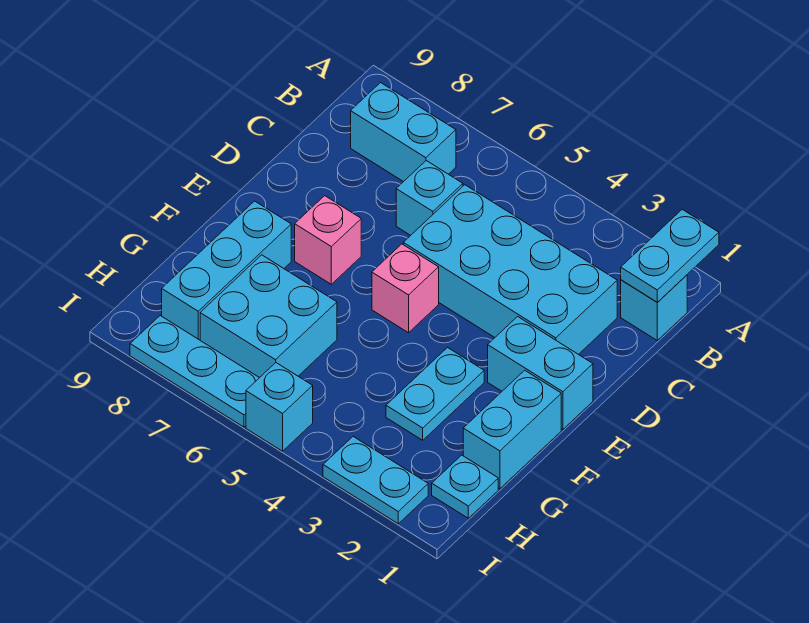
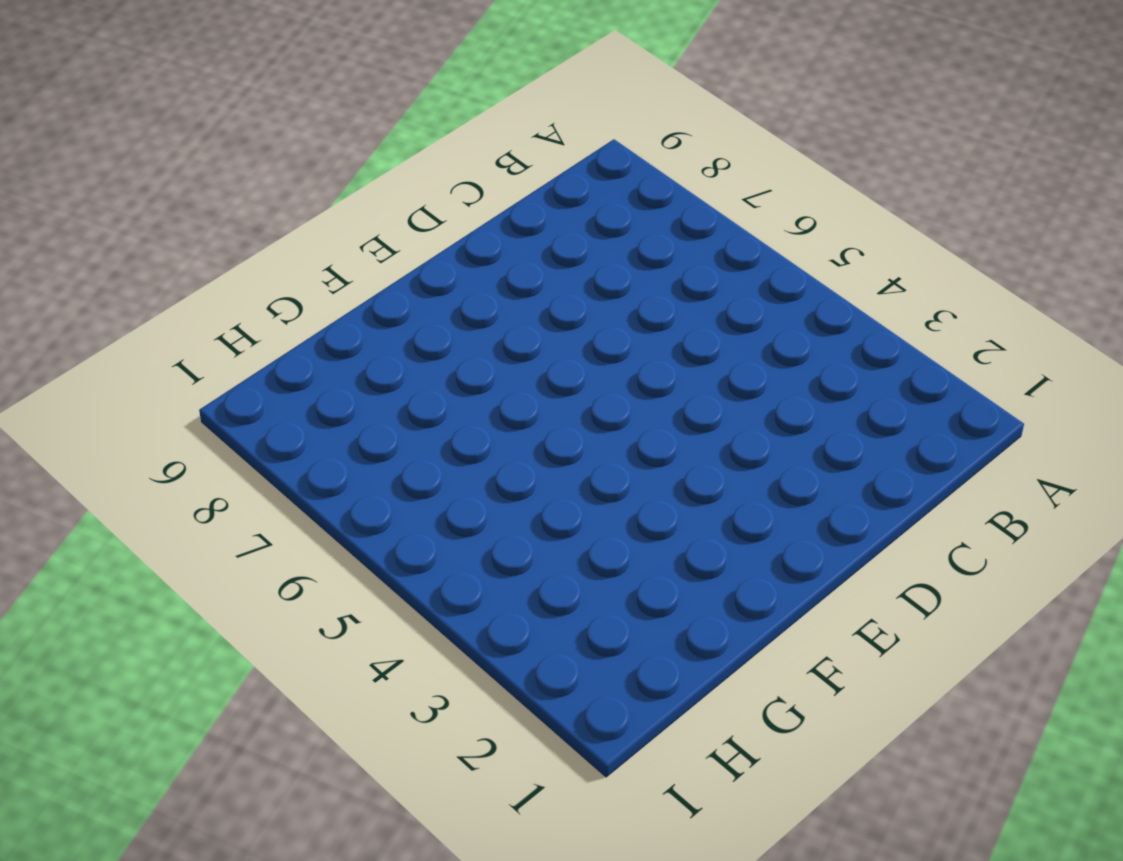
none -> cyan 1x1 brick [621,275,687,340]
none -> cyan 1x2 brick [351,83,456,182]
none -> cyan 2x4 brick [403,185,617,355]

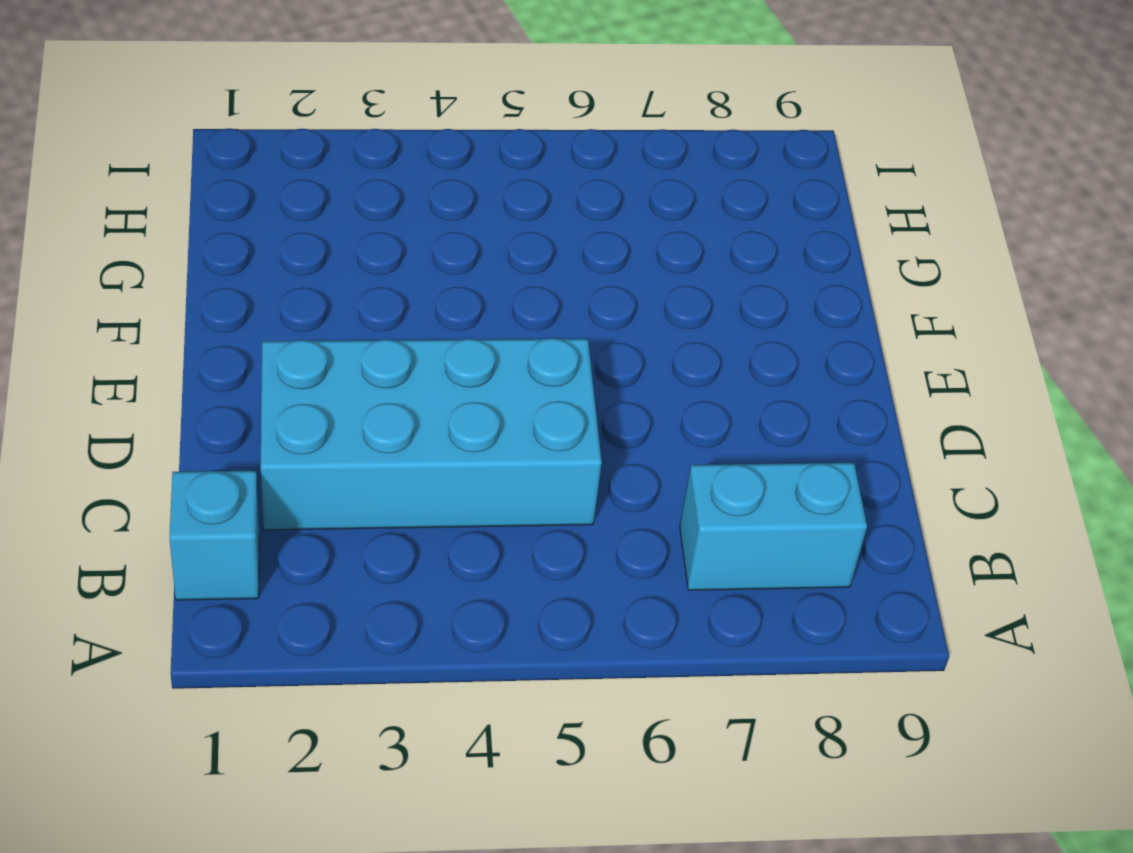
none -> cyan 1x1 brick [396,161,463,235]
none -> cyan 1x2 brick [488,317,593,429]
none -> pink 1x1 brick [372,244,439,333]

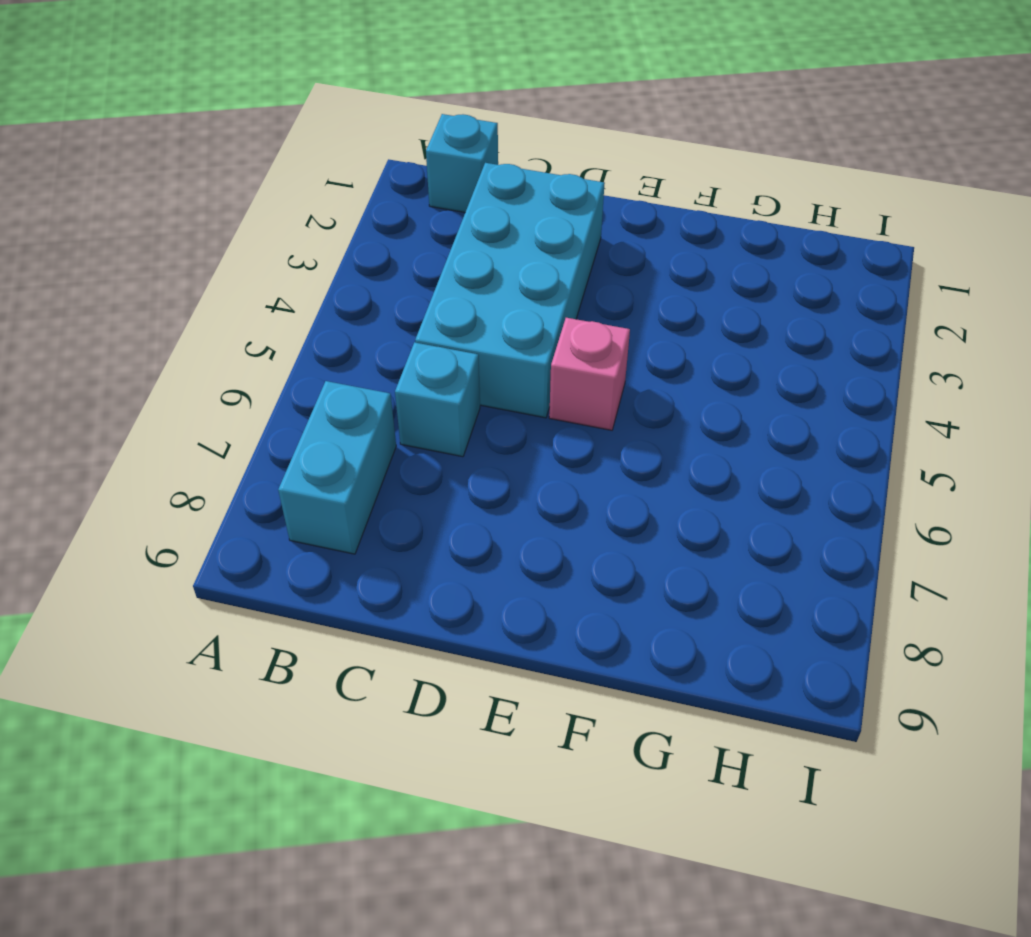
none -> cyan 1x2 brick [488,317,593,429]
none -> pink 1x1 brick [295,196,361,284]
none -> cyan 1x2 brick [463,370,561,489]

